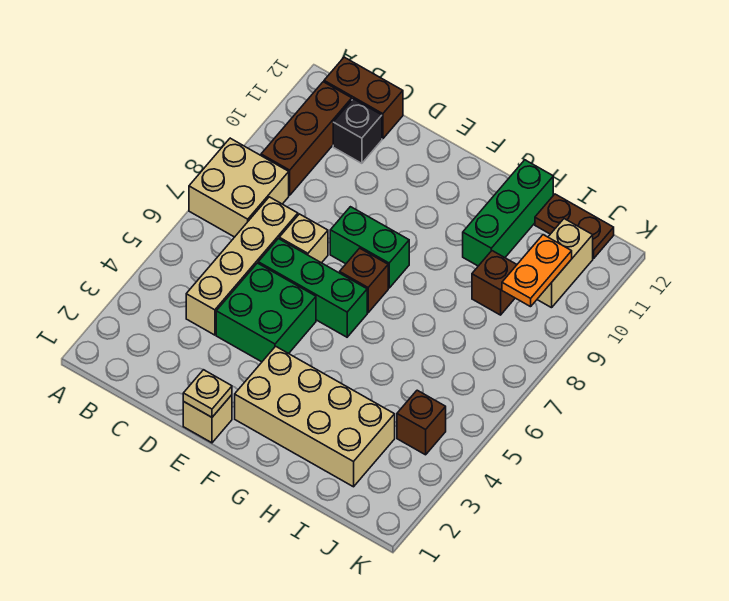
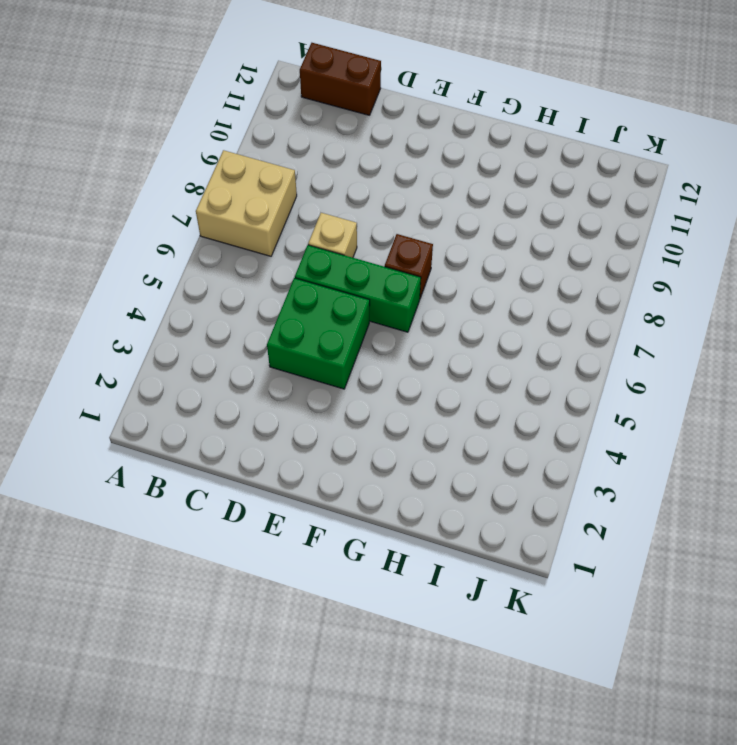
none -> brown 1x3 brick [261,82,352,195]
none -> tan 1x4 brick [186,197,298,335]
none -> black 1x1 brick [333,99,382,163]

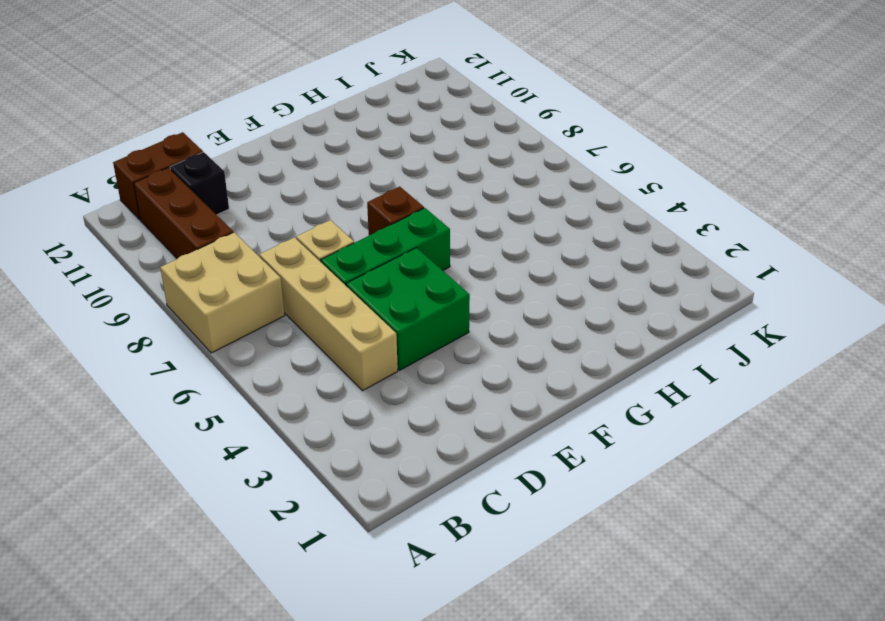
none -> tan 1x1 brick [183,395,232,443]
none -> green 1x2 brick [330,207,409,288]
none -> tan 2x4 brick [235,346,395,487]

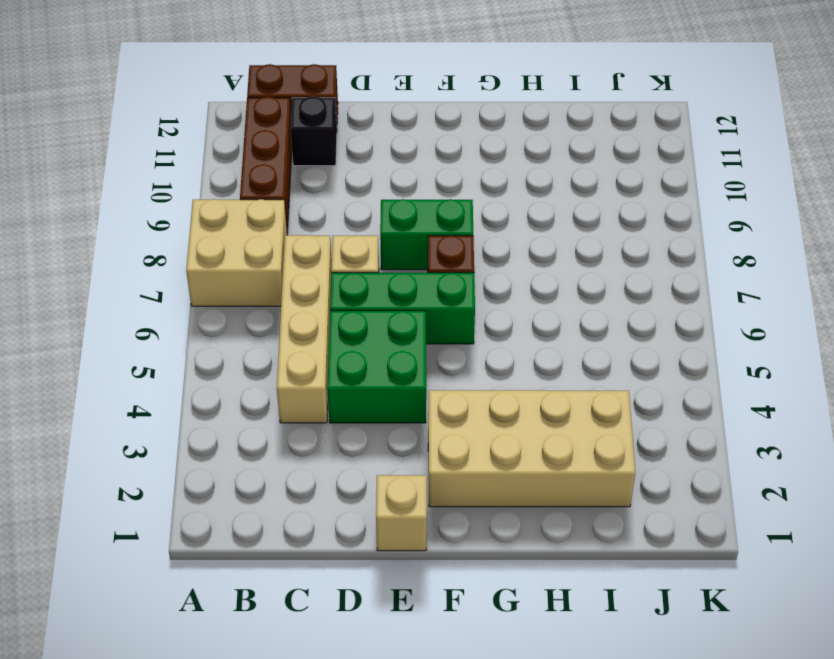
none -> green 1x3 brick [463,160,553,266]
none -> brown 1x1 brick [472,251,517,315]
none -> brown 1x2 plate [535,194,614,259]

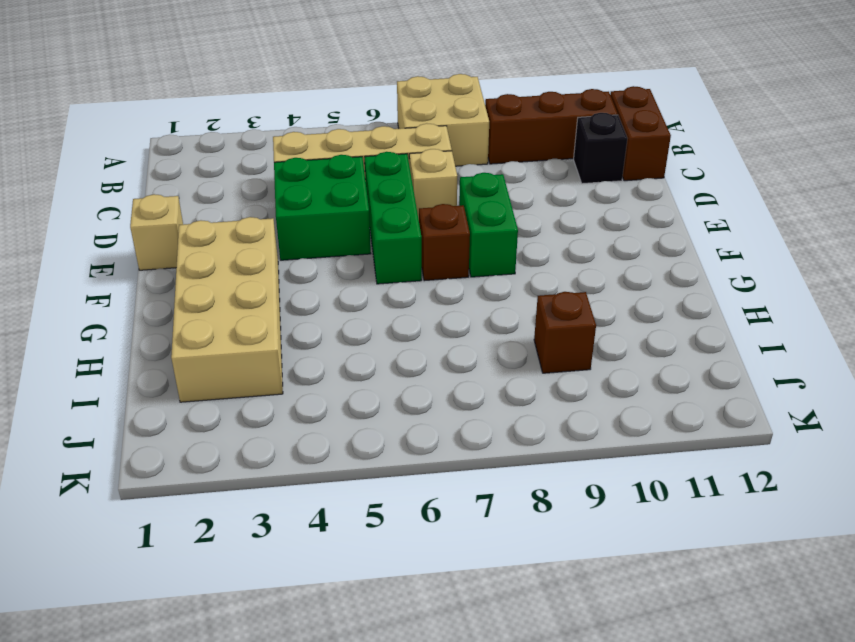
none -> green 1x3 brick [463,160,553,266]
none -> brown 1x2 plate [535,194,614,259]
none -> brown 1x1 brick [397,390,446,455]

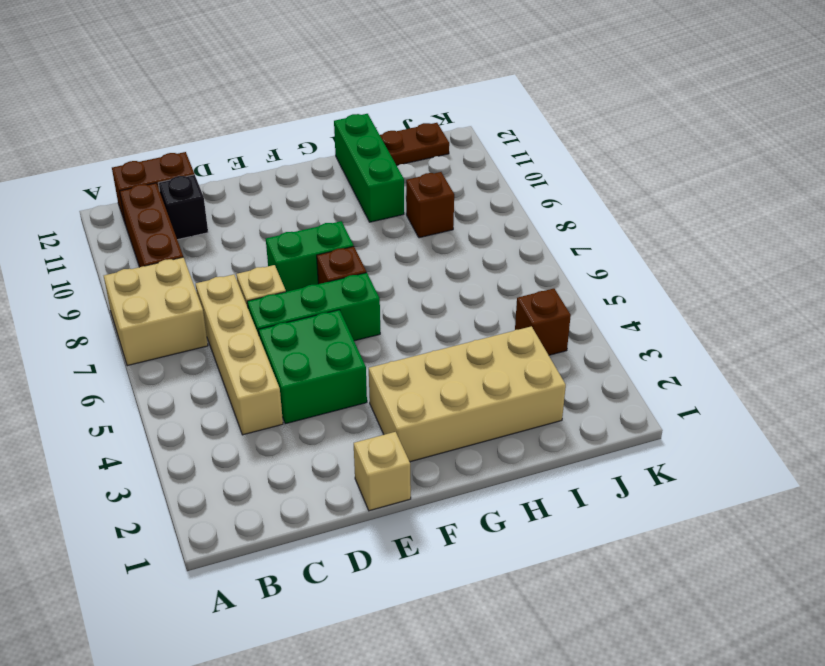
none -> tan 1x2 brick [537,219,593,308]
none -> tan 1x1 plate [183,370,232,417]
none -> orange 1x2 plate [502,235,572,307]

